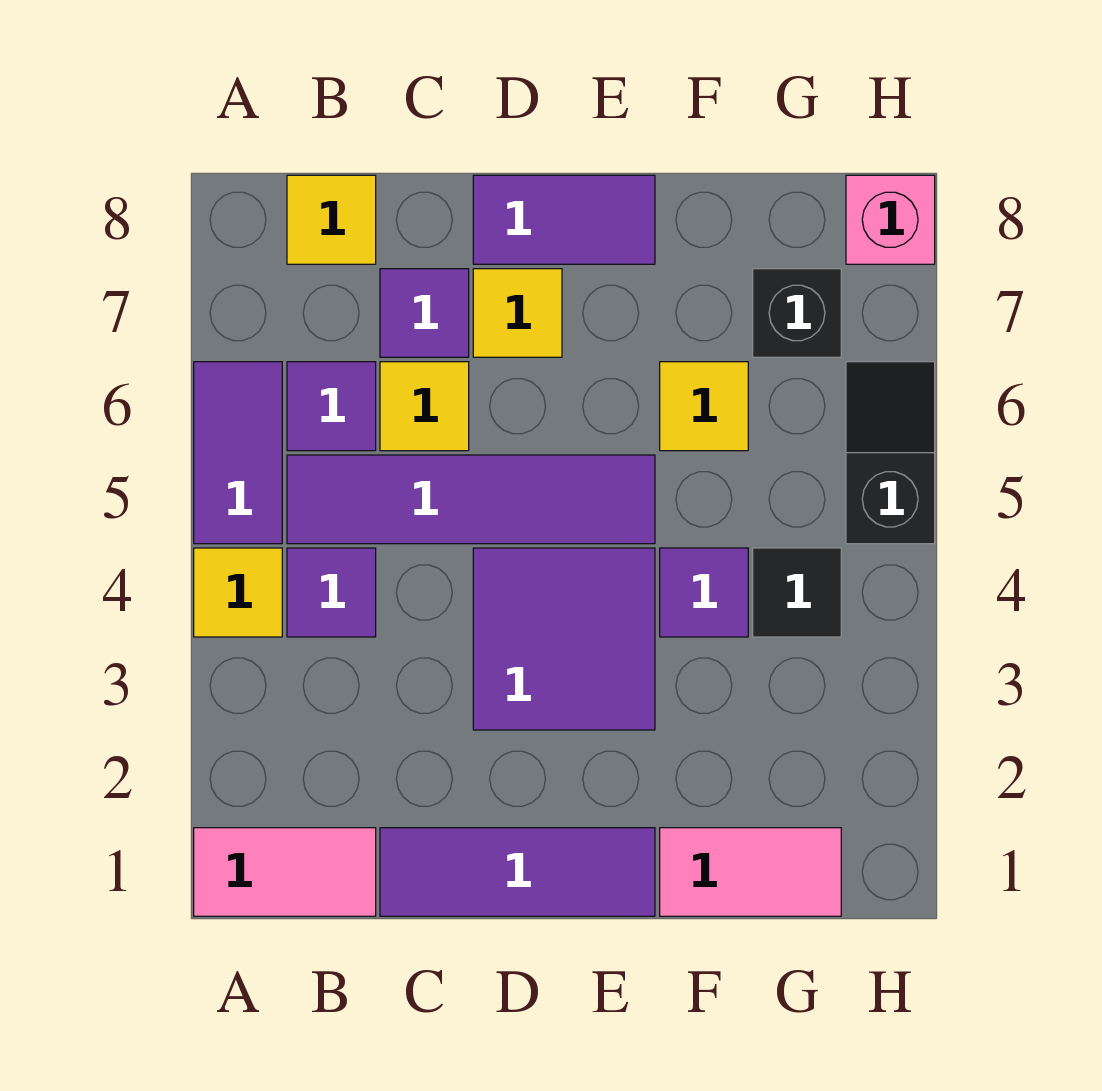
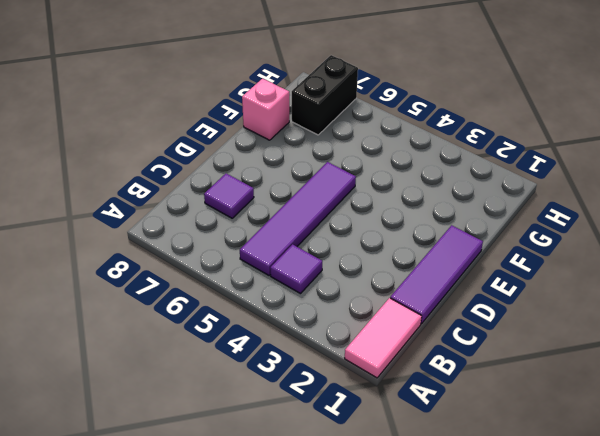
pink 1x1 brick [242,79,289,140] -> pink 1x1 brick moved to [846,175,935,264]
black 1x2 brick [292,55,358,135] -> black 1x1 brick [753,269,841,357]
none -> yellow 1x1 tile [194,548,282,637]
none -> purple 1x2 tile [194,362,282,544]
none -> purple 1x1 tile [287,362,376,451]

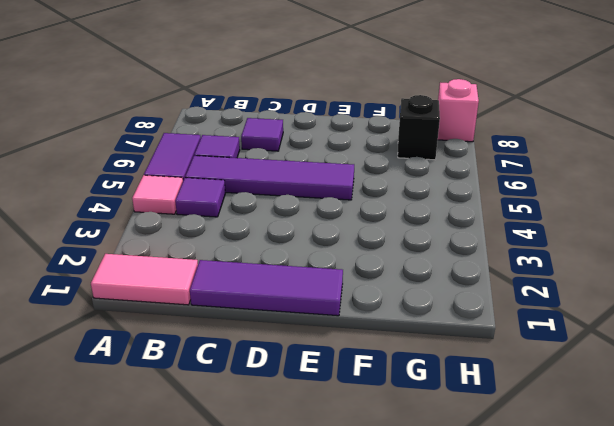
pink 1x1 tile [132,175,183,214] -> yellow 1x1 tile [194,548,282,637]
none -> yellow 1x1 tile [287,175,376,264]
none -> yellow 1x1 tile [380,362,469,451]
none -> purple 2x2 tile [473,548,655,730]

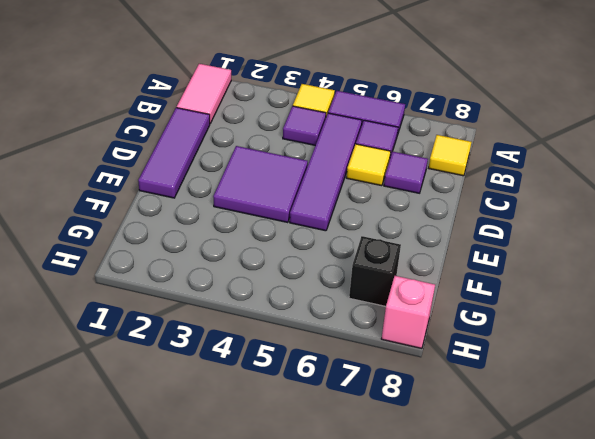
none -> yellow 1x1 tile [473,269,562,357]
none -> purple 1x2 tile [473,175,655,264]
none -> pink 1x2 tile [660,828,841,916]

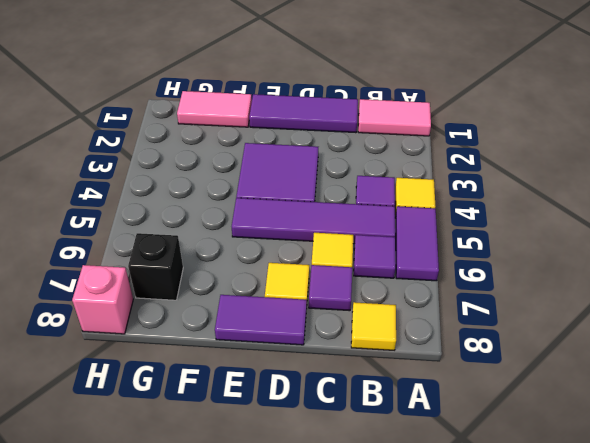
none -> purple 1x1 tile [660,548,748,637]
none -> yellow 1x1 tile [660,362,748,451]
none -> black 1x1 tile [753,548,841,637]

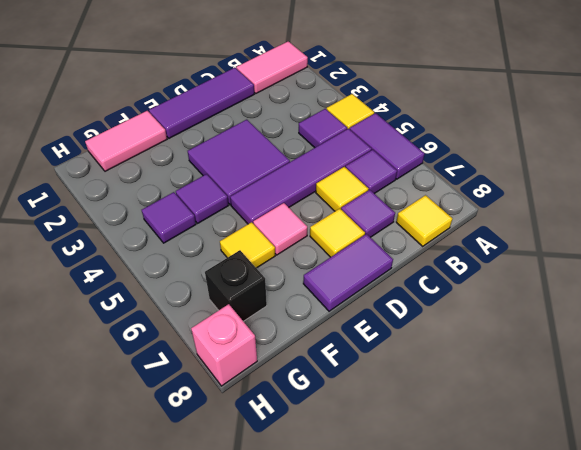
pink 1x1 tile [253,203,307,255] -> none
purple 1x1 tile [142,192,196,243] -> black 1x1 tile [753,548,841,637]
none -> black 1x2 slope [846,362,935,544]

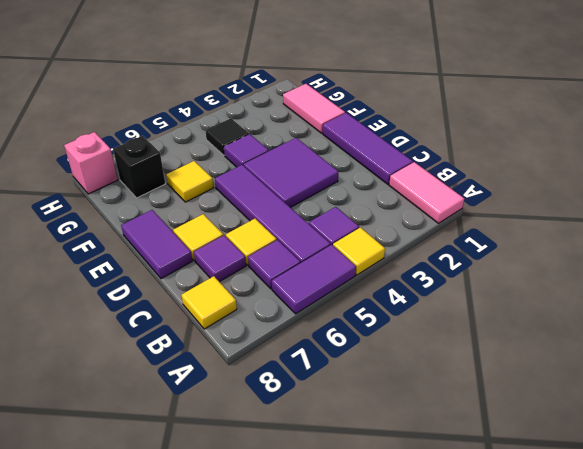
none -> black 1x2 slope [846,362,935,544]

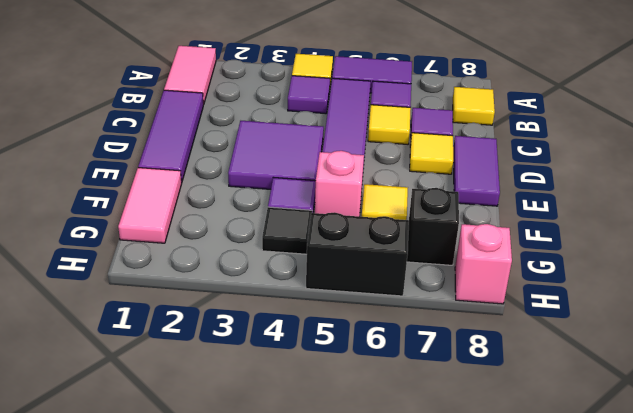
pink 1x1 brick [315,151,364,216] -> none
black 1x2 brick [306,212,409,296] -> black 1x2 slope [846,362,935,544]

